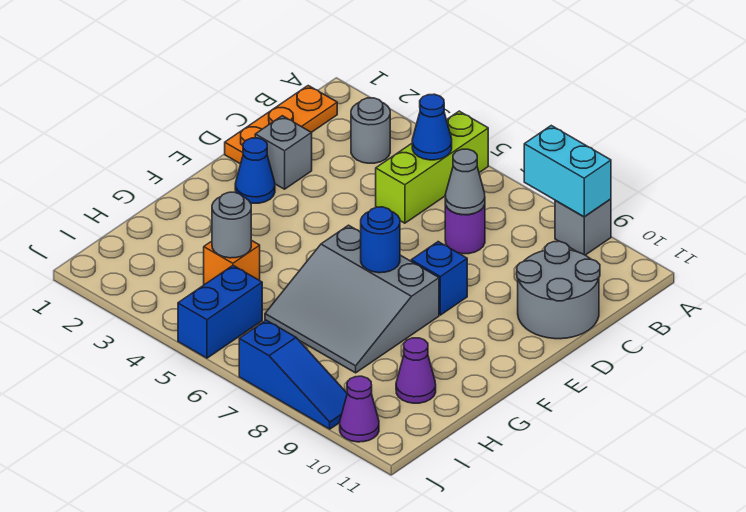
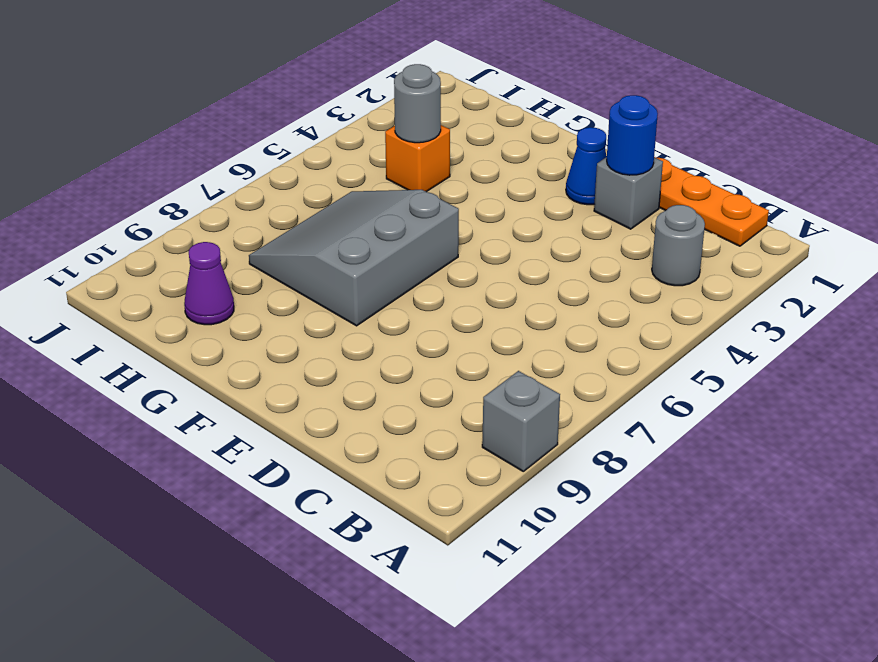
blue 1x1 round brick [607,95,658,175] -> blue 1x1 round brick moved to [361,207,400,273]
none -> lime 1x3 brick [376,111,488,223]
none -> purple 1x1 round brick [445,203,485,254]
none -> grey 2x2 round brick [517,241,600,339]

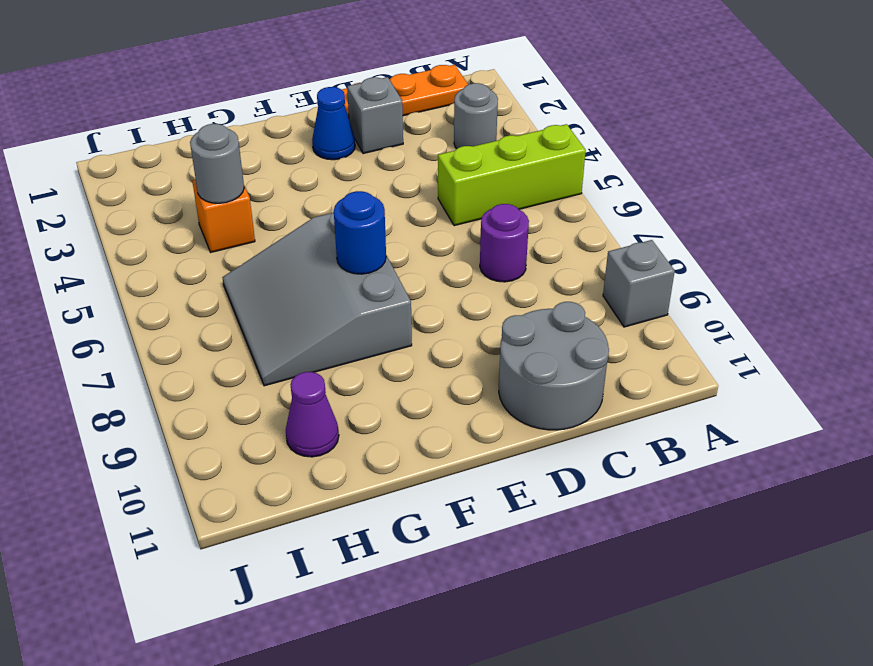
none -> blue 1x1 brick [411,242,467,315]
none -> blue 1x2 brick [178,266,262,358]
none -> blue 1x3 slope [239,320,347,429]

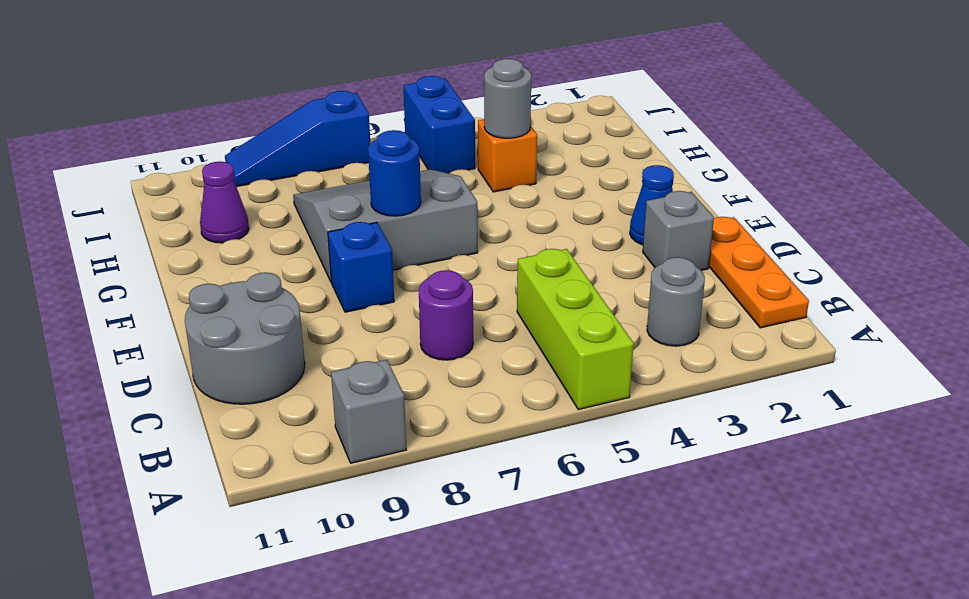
none -> purple 1x1 cone [340,376,379,442]
none -> cyan 1x2 brick [524,126,611,217]
none -> blue 1x1 cone [412,94,452,160]

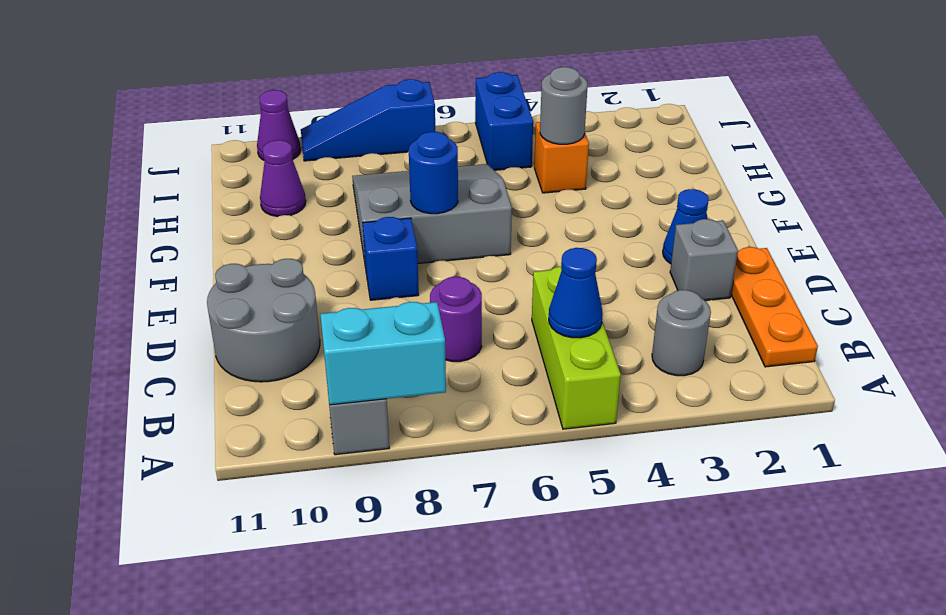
none -> grey 1x1 cone [445,149,485,215]

